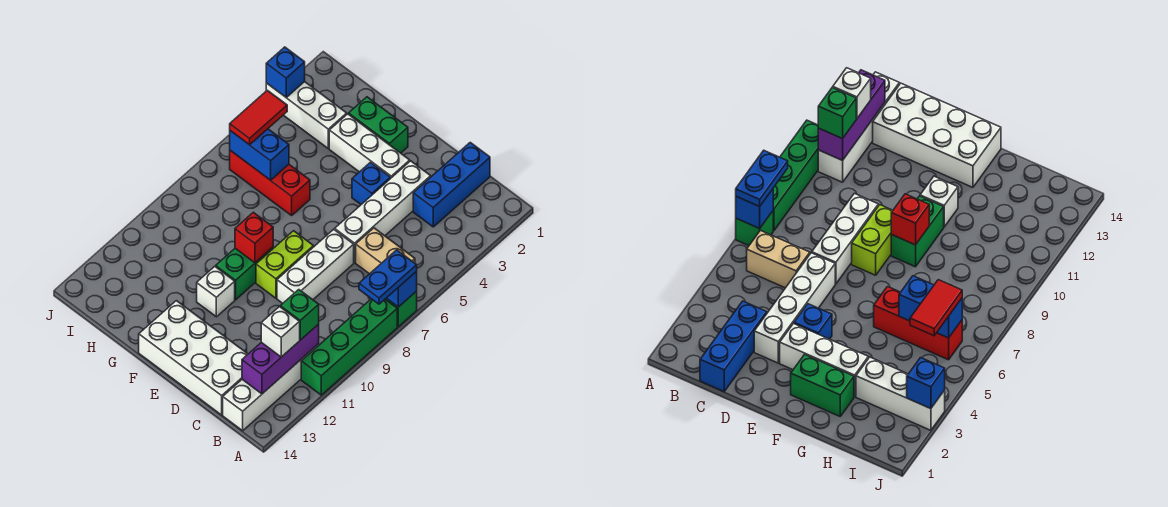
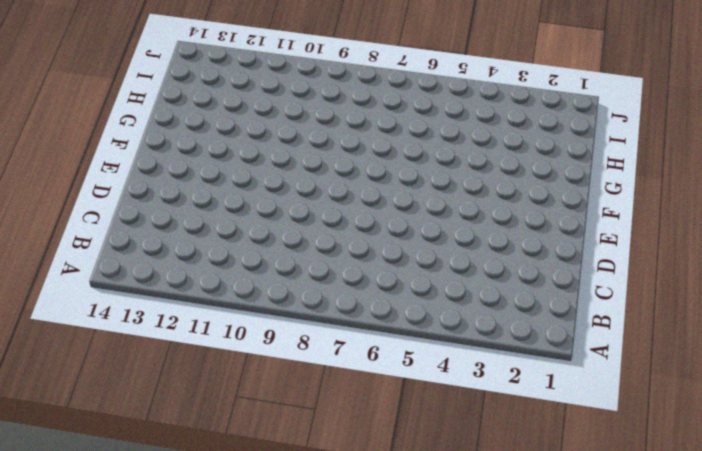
none -> green 1x1 brick [386,291,417,327]
none -> green 1x4 brick [301,299,397,395]
none -> tan 1x2 brick [356,228,415,274]

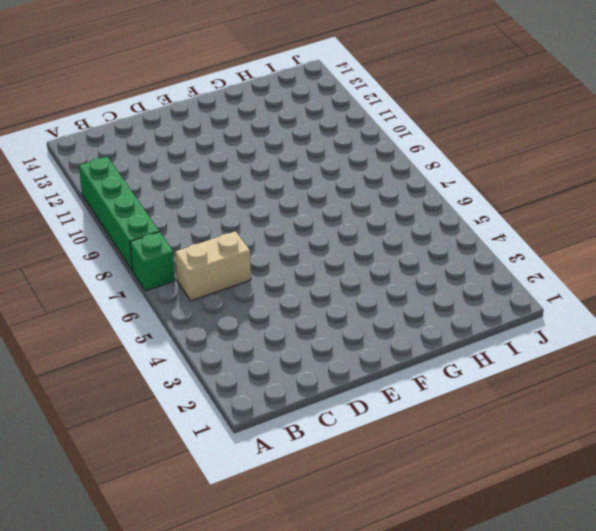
none -> white 1x4 brick [223,344,319,431]
none -> blue 1x3 brick [413,143,490,227]
none -> white 2x4 brick [139,301,248,415]

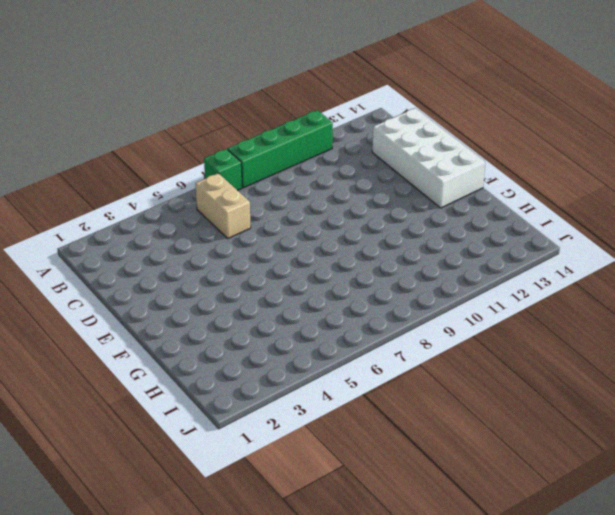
none -> white 1x4 brick [223,344,319,431]
none -> blue 1x3 brick [413,143,490,227]
none -> white 1x4 brick [335,161,431,263]

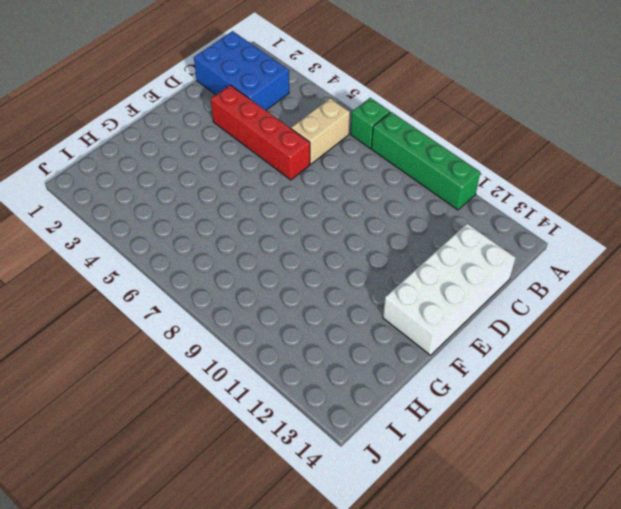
blue 2x3 brick [194,31,289,110] -> blue 1x3 brick [413,143,490,227]
red 1x4 brick [211,85,310,180] -> white 1x4 brick [335,161,431,263]
none -> white 1x4 brick [223,344,319,431]
none -> white 1x3 brick [277,229,354,303]
none -> white 1x3 brick [329,114,410,179]

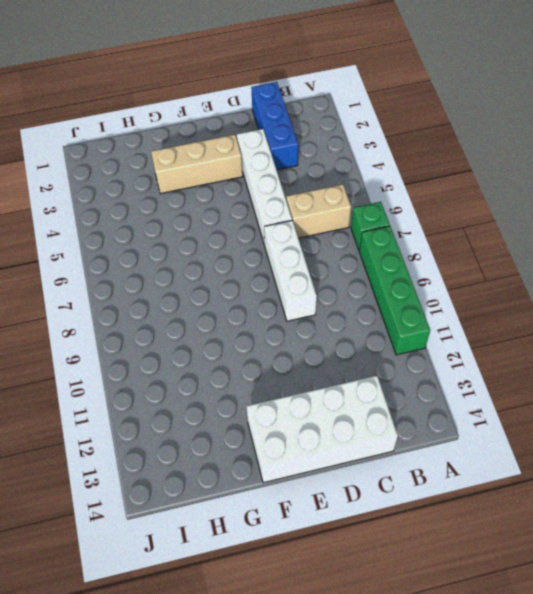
tan 1x3 brick [151,134,243,194] -> white 1x3 brick [329,114,410,179]
none -> white 1x4 brick [223,344,319,431]
none -> blue 1x1 brick [352,162,390,204]
none -> lime 1x2 brick [256,231,314,298]

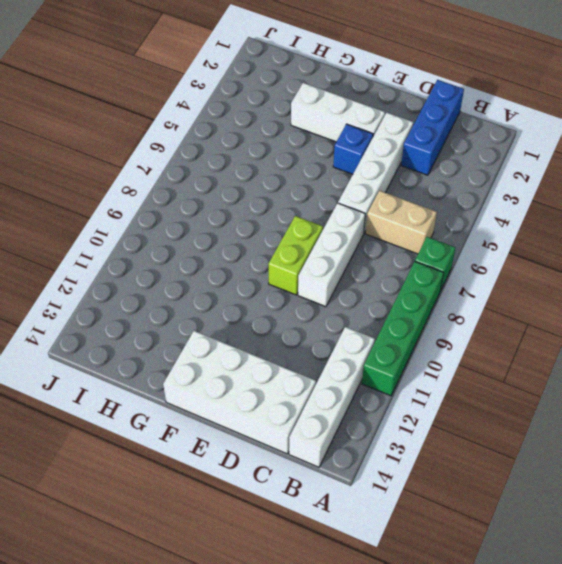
none -> green 1x2 brick [349,97,408,153]
none -> green 1x2 brick [216,247,273,300]
none -> white 1x1 brick [197,267,235,317]

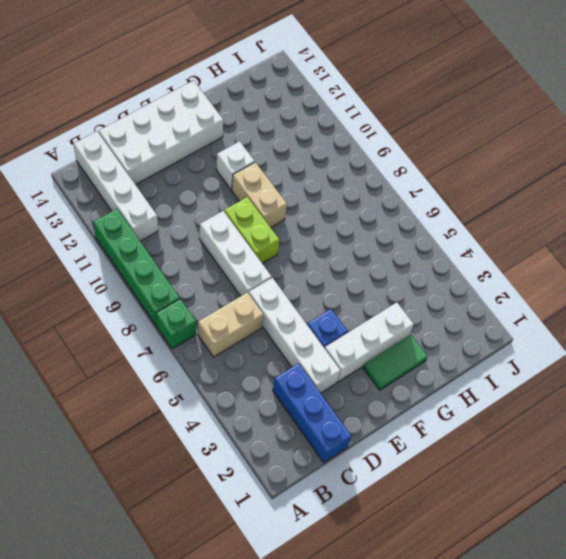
green 1x2 tile [363,335,428,390] -> green 1x2 brick [349,97,408,153]
tan 1x2 brick [232,162,287,228] -> green 1x2 brick [216,247,273,300]
none -> red 1x3 brick [230,150,310,215]
none -> white 1x3 brick [266,82,347,149]
none -> blue 1x1 brick [387,271,417,307]

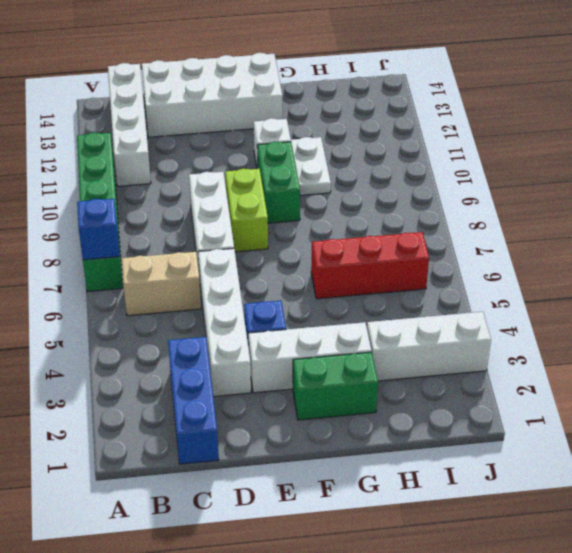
white 1x2 plate [291,137,331,195] -> none
none -> purple 1x3 brick [242,324,319,394]
none -> red 1x1 brick [235,212,273,263]
none -> blue 1x2 brick [230,129,289,180]

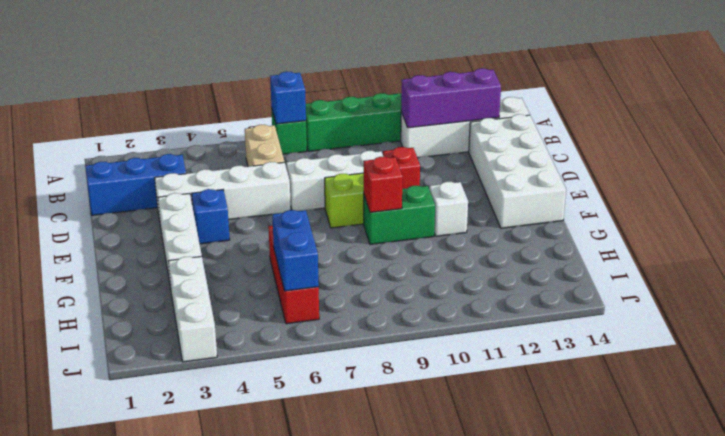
red 1x1 brick [383,147,420,189] -> none
none -> green 1x2 brick [349,97,408,153]
none -> blue 1x1 brick [266,47,305,98]
none -> blue 1x2 plate [359,250,417,304]

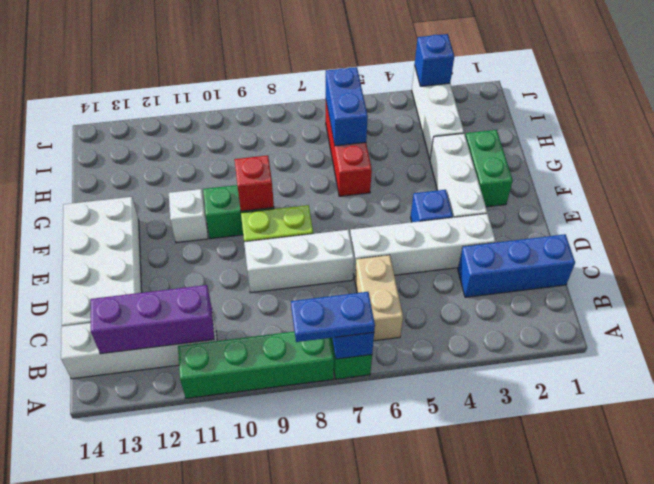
none -> green 1x1 brick [280,290,319,340]
none -> white 1x1 brick [261,307,300,357]
none -> red 1x2 tile [230,90,287,145]

